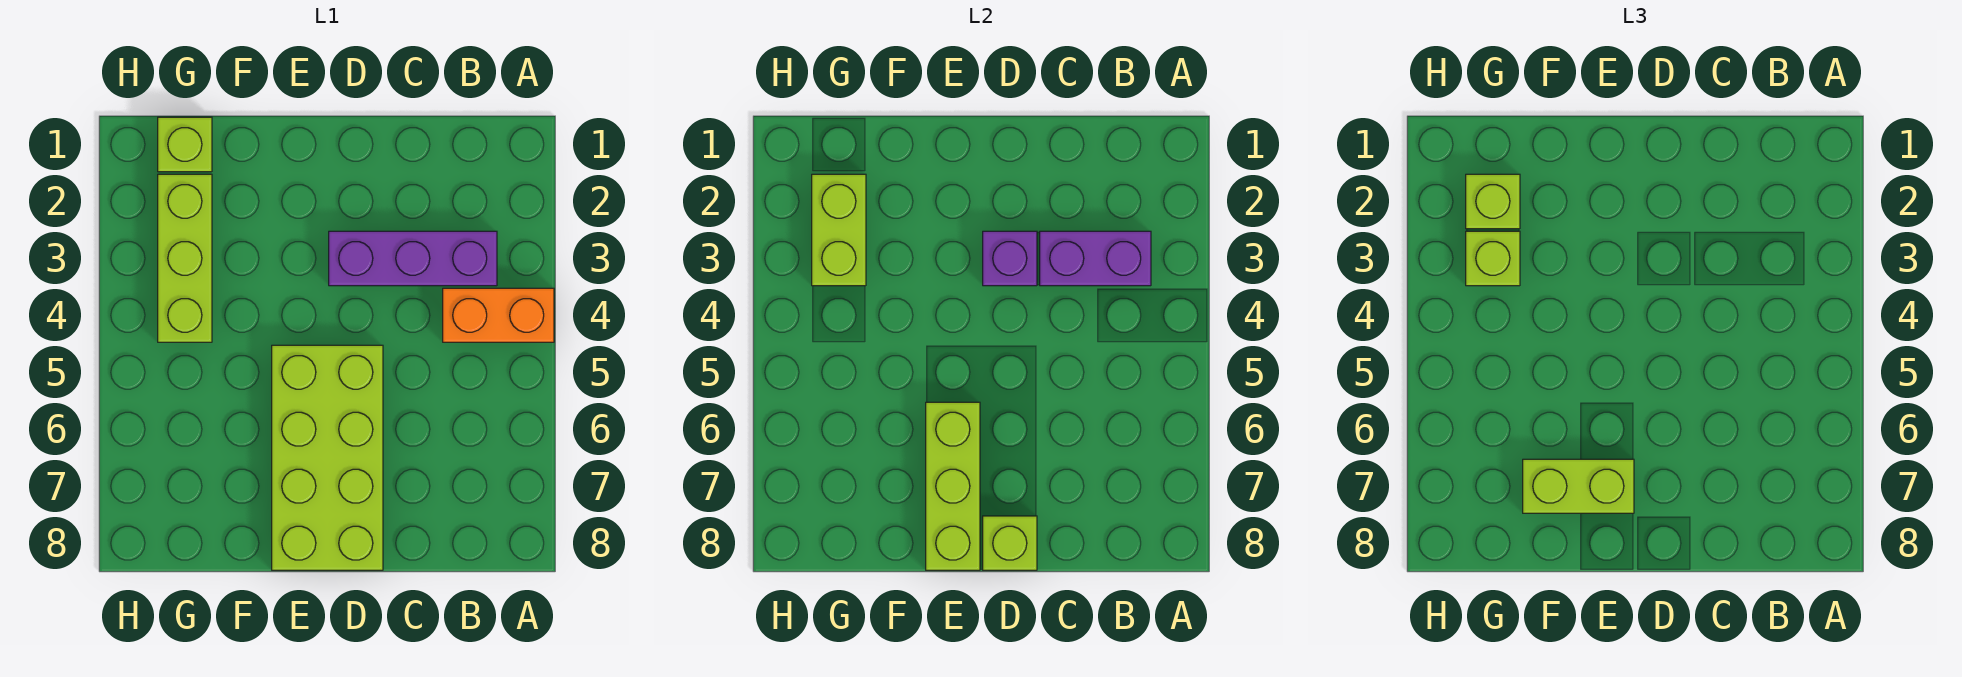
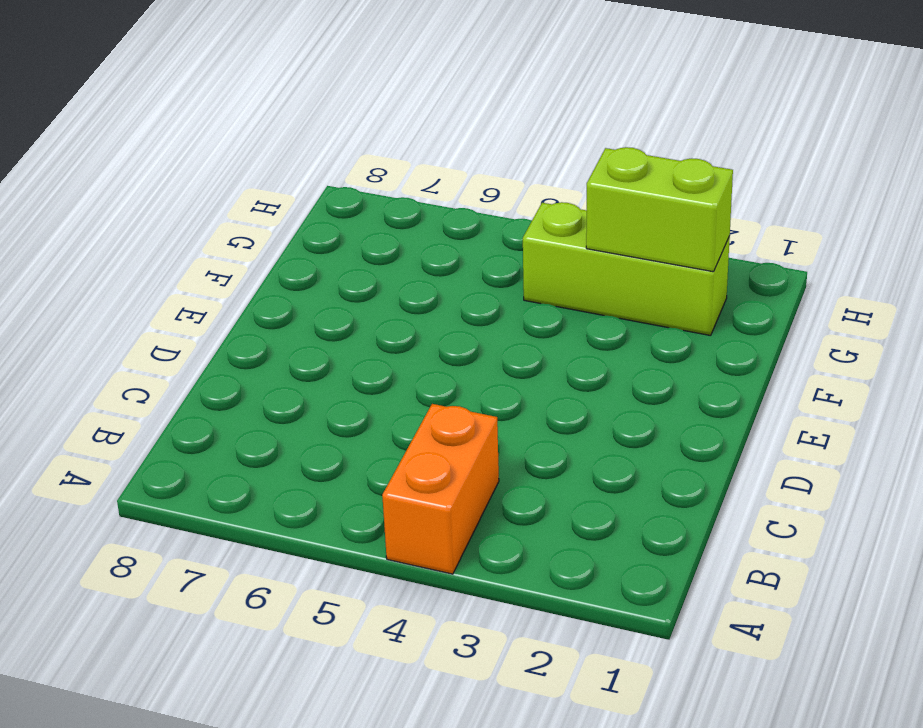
none -> purple 1x3 brick [329,231,497,286]
none -> lime 2x4 brick [272,345,383,570]
none -> lime 1x1 brick [158,117,212,172]

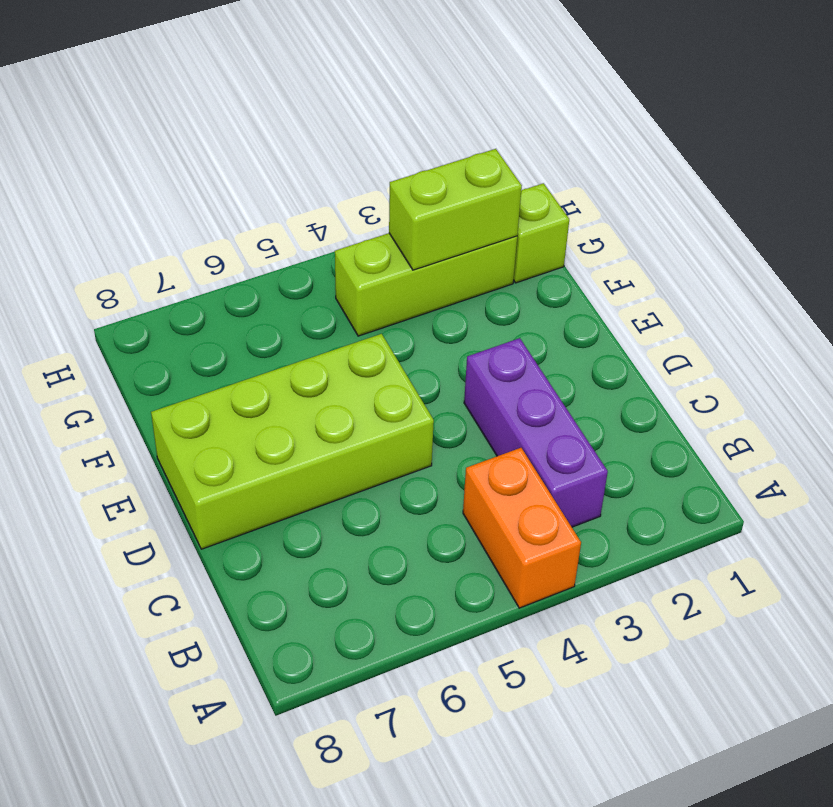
none -> purple 1x2 brick [1040,231,1151,286]
none -> purple 1x1 brick [983,231,1037,286]
none -> lime 1x1 brick [983,516,1037,570]

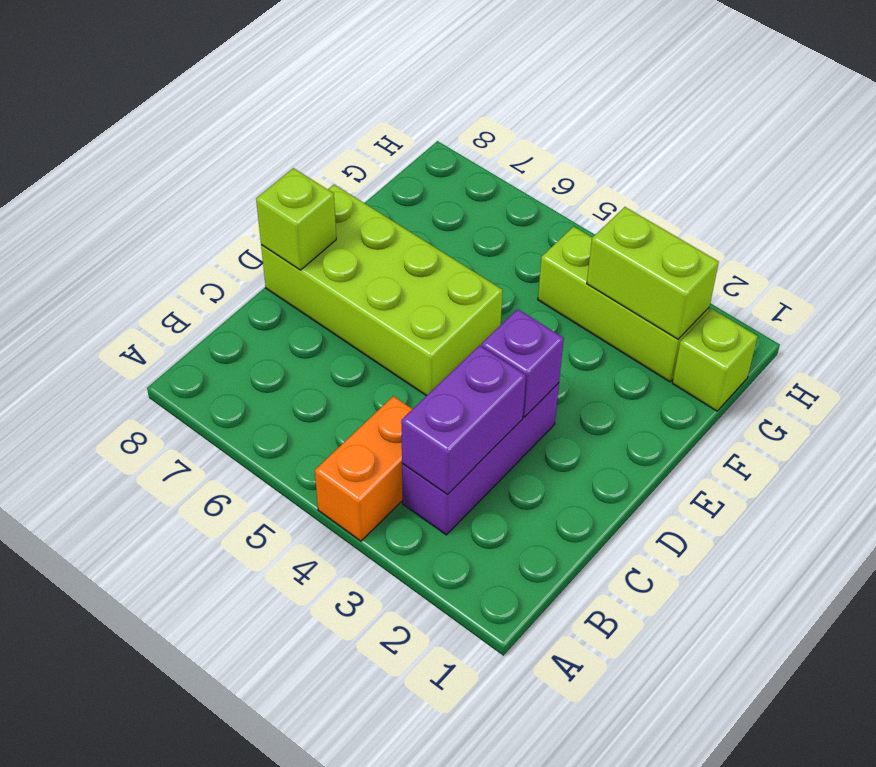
none -> lime 1x3 brick [926,402,980,570]
none -> lime 1x2 brick [1523,459,1634,513]
none -> lime 1x1 brick [1466,174,1520,229]

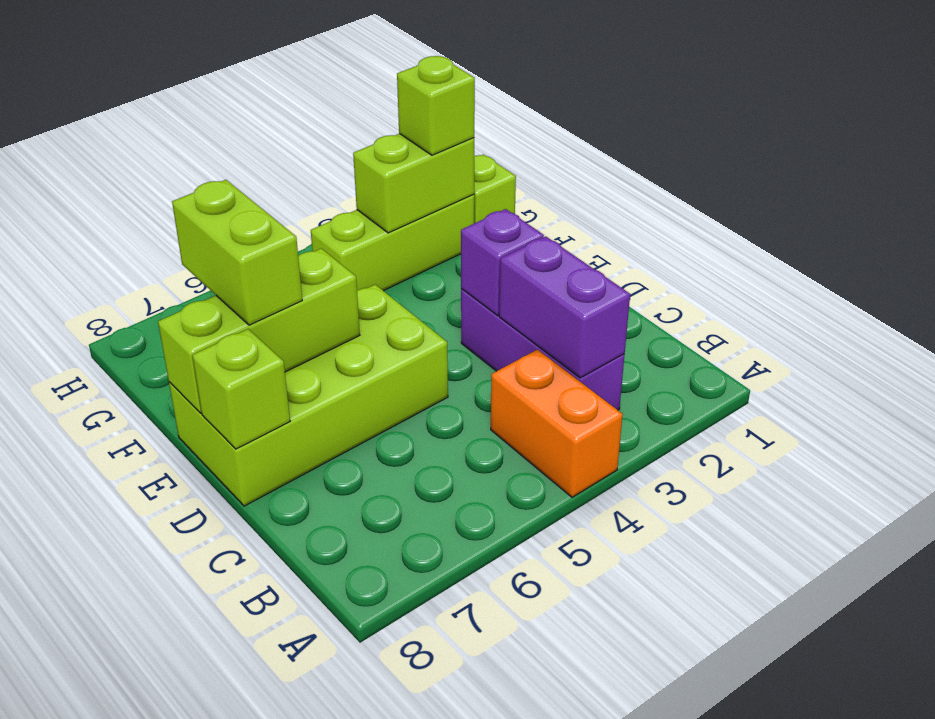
none -> lime 1x1 brick [1466,231,1520,286]

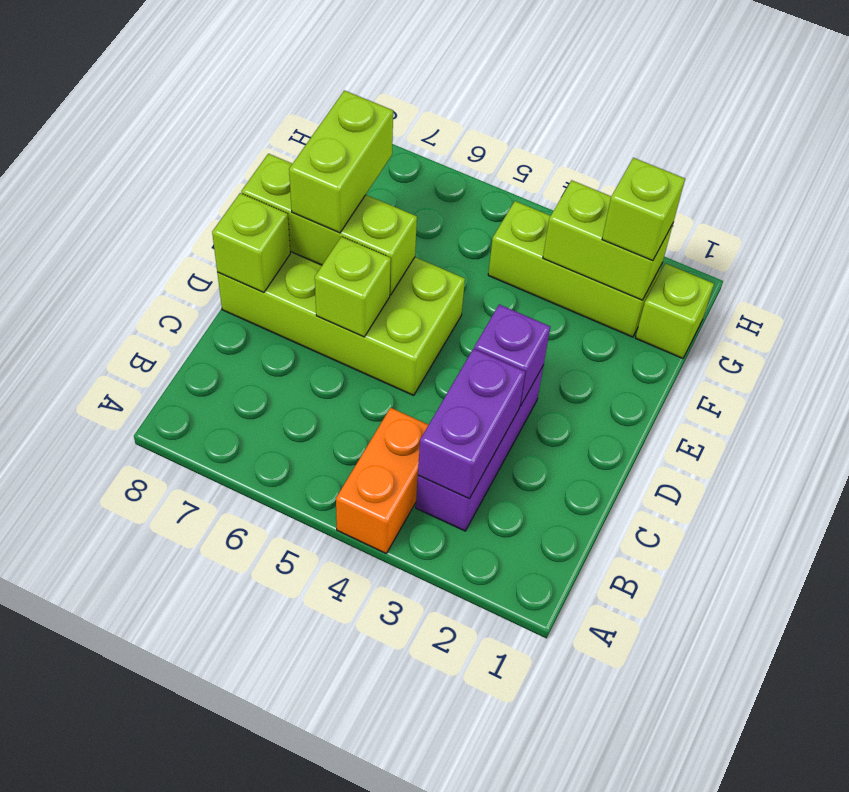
lime 1x1 brick [315,237,391,337] -> lime 1x1 brick moved to [1466,231,1520,286]

